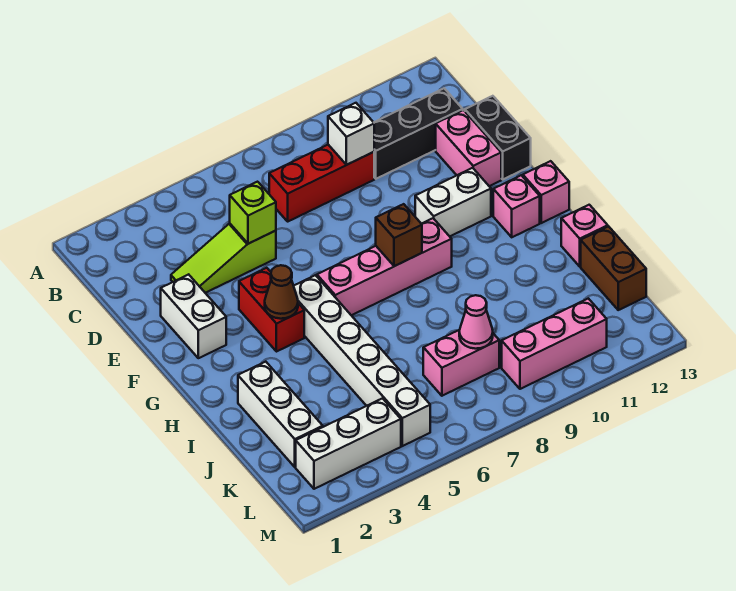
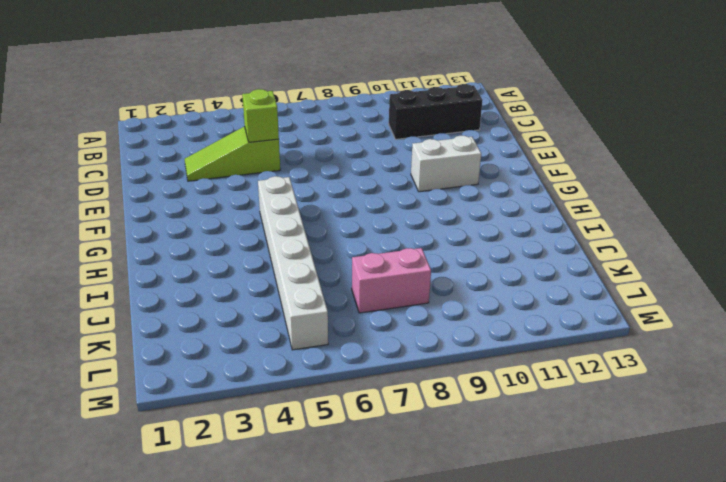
none -> red 1x3 brick [269,145,374,221]
none -> pink 1x2 brick [436,110,501,186]
none -> black 1x2 brick [465,96,531,179]

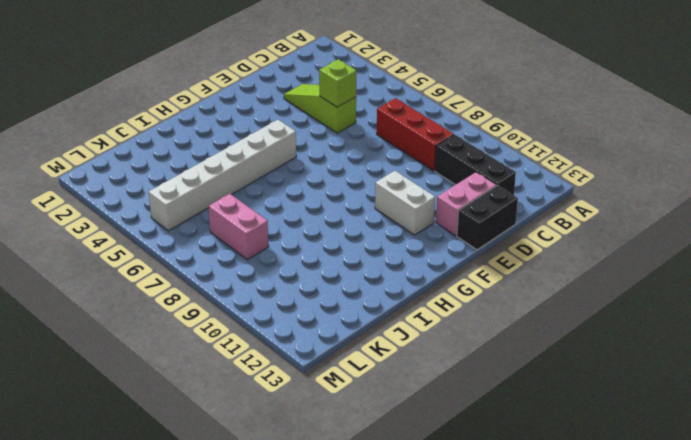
none -> white 1x2 brick [161,274,226,358]
none -> red 1x2 brick [239,268,304,352]
none -> pink 1x4 brick [317,218,452,315]

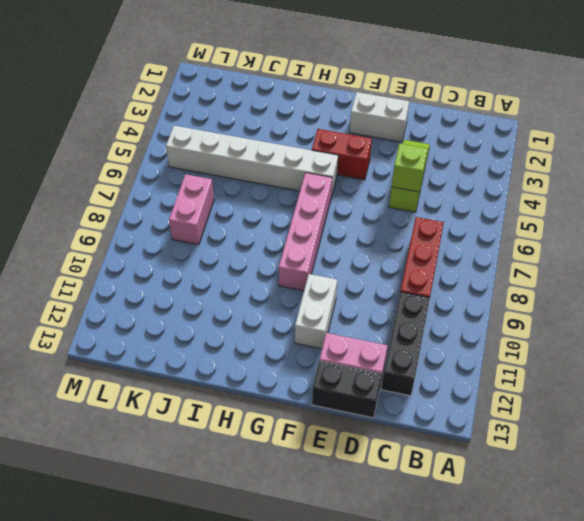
none -> pink 1x1 brick [493,175,540,237]
none -> pink 1x1 brick [523,161,569,223]
none -> white 1x3 brick [238,362,323,467]

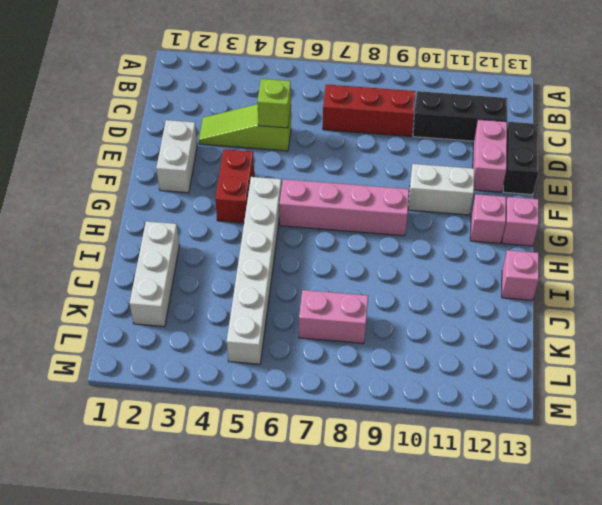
none -> brown 1x2 brick [581,226,646,310]
none -> white 1x3 brick [296,398,401,489]
none -> pink 1x3 brick [502,298,607,389]

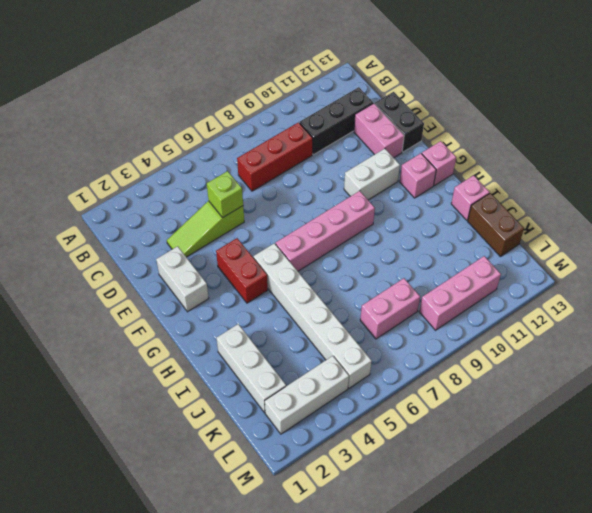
none -> white 1x1 brick [328,103,374,165]
none -> brown 1x1 cone [265,265,298,319]
none -> brown 1x1 brick [376,204,422,266]

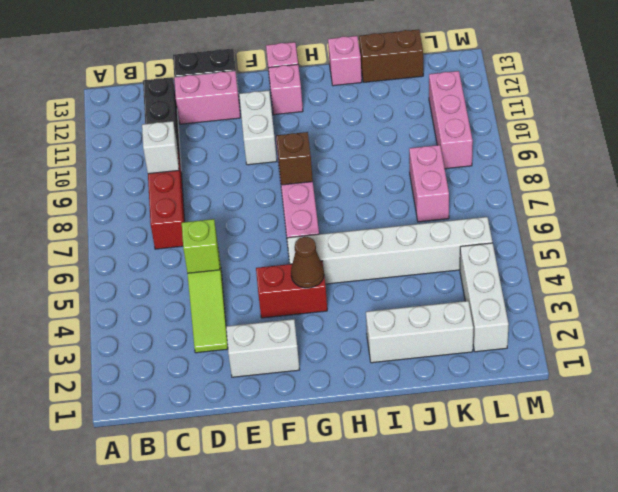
none -> pink 1x1 cone [459,295,493,349]

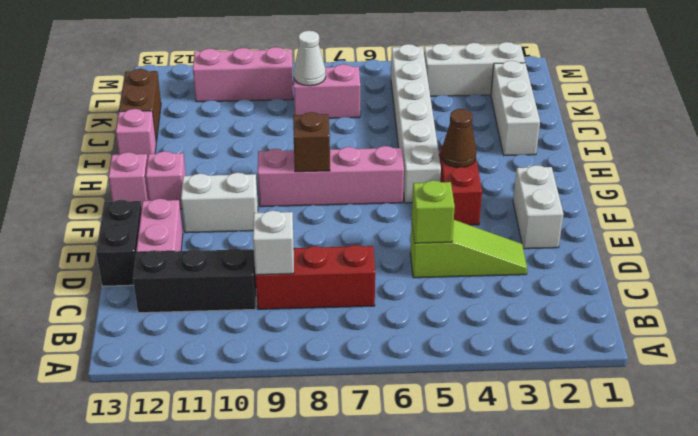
white 1x1 cone [293,31,326,86] -> pink 1x1 cone [459,295,493,349]

